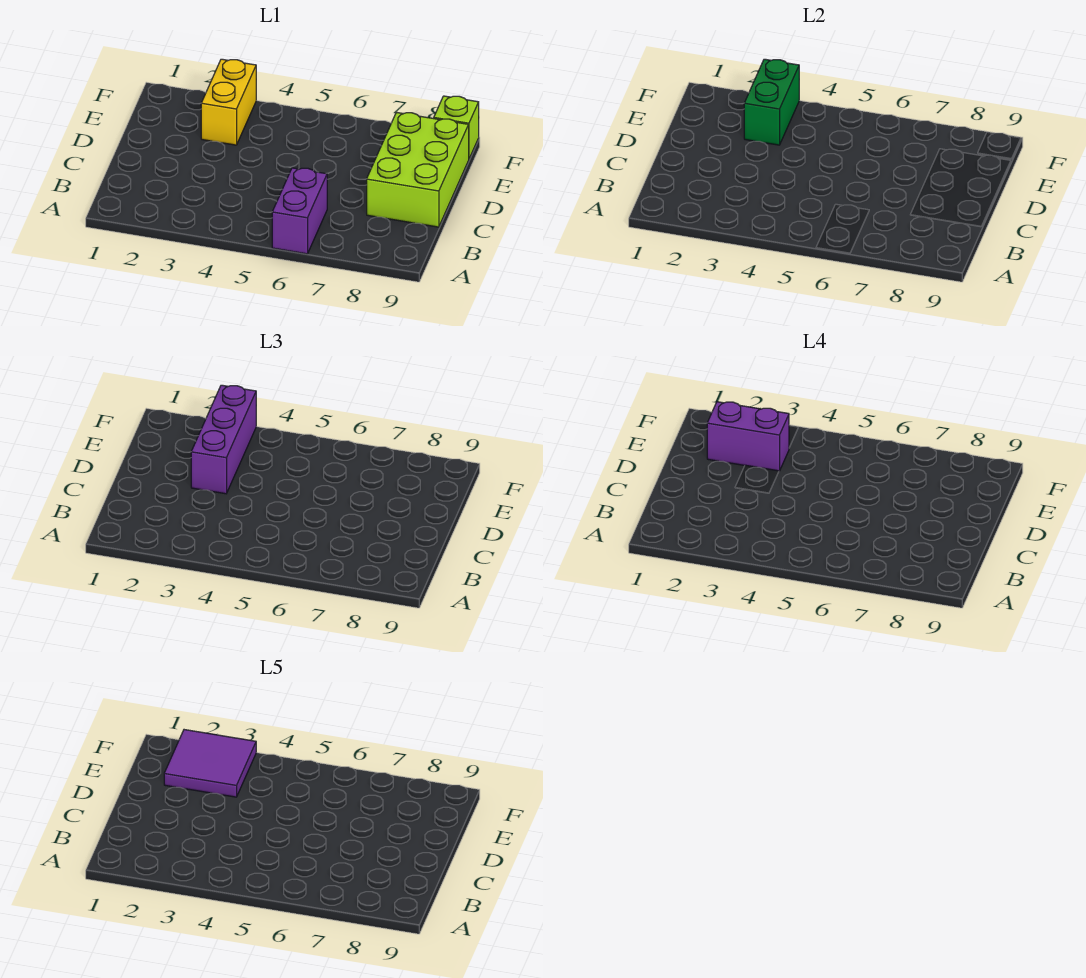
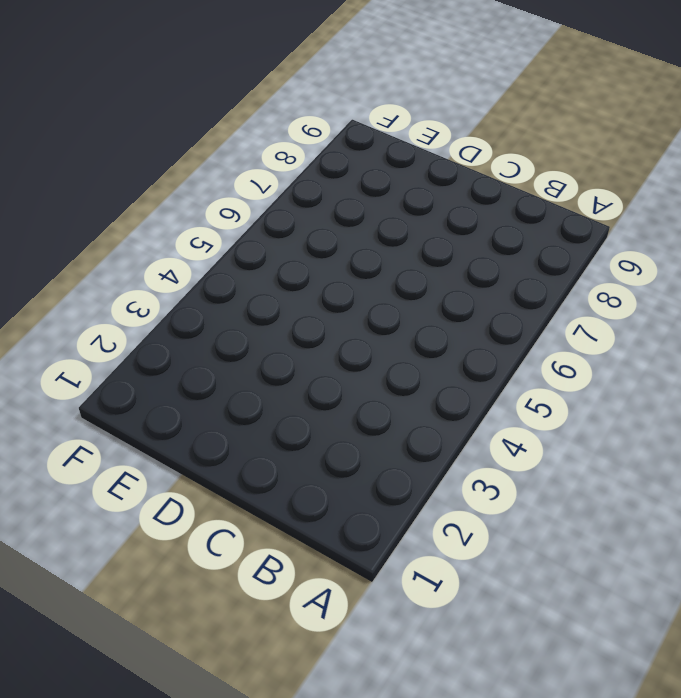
none -> purple 1x2 brick [272,168,327,254]
none -> lime 2x3 brick [367,112,469,227]

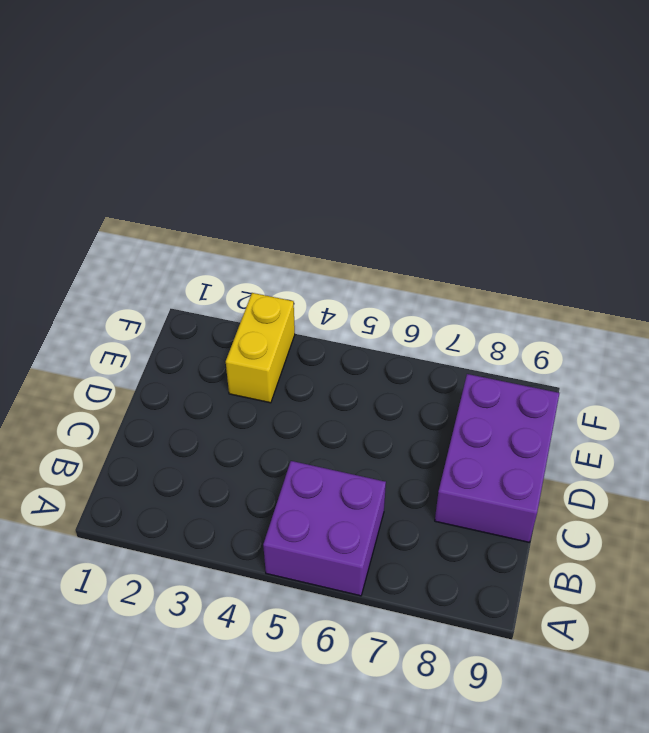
purple 2x2 brick [263,461,386,596] -> purple 1x2 brick [272,168,327,254]
purple 2x3 brick [435,374,559,542] -> lime 2x3 brick [367,112,469,227]
none -> lime 1x1 brick [434,96,479,158]
none -> green 1x2 brick [744,59,799,145]

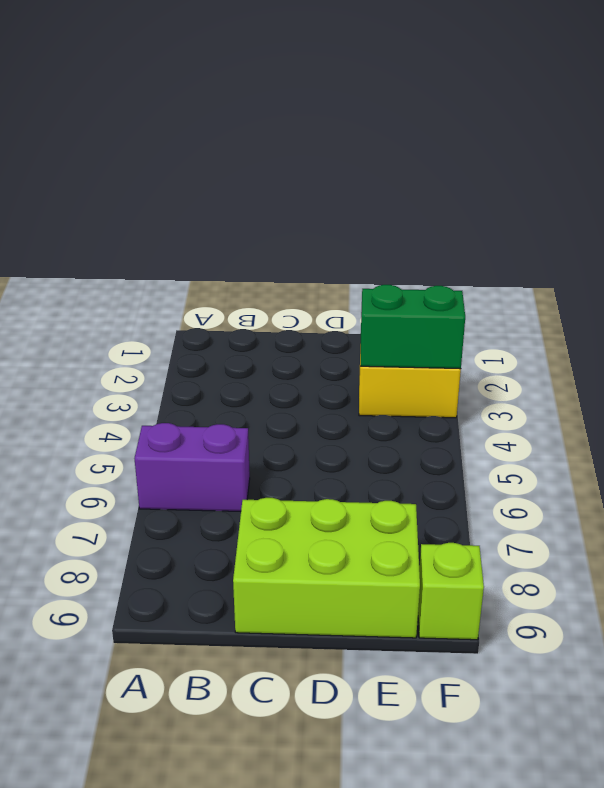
none -> purple 1x3 brick [191,385,256,494]
none -> purple 1x2 brick [707,402,789,471]

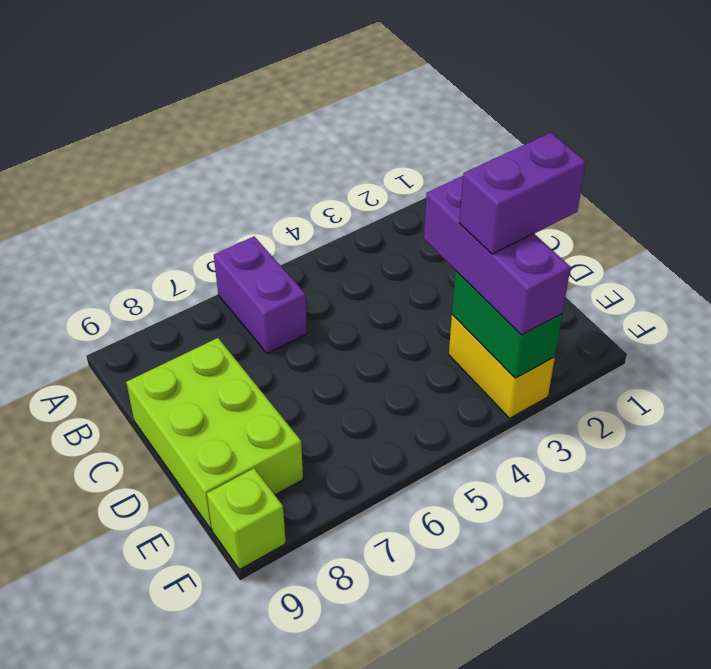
none -> purple 2x2 tile [164,730,256,797]

